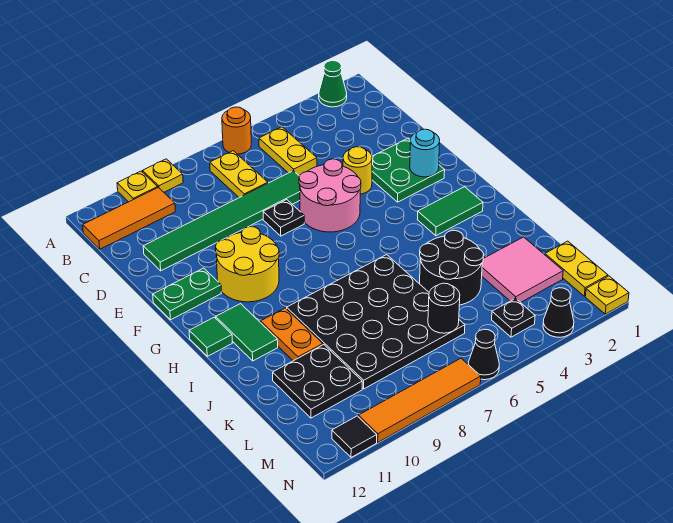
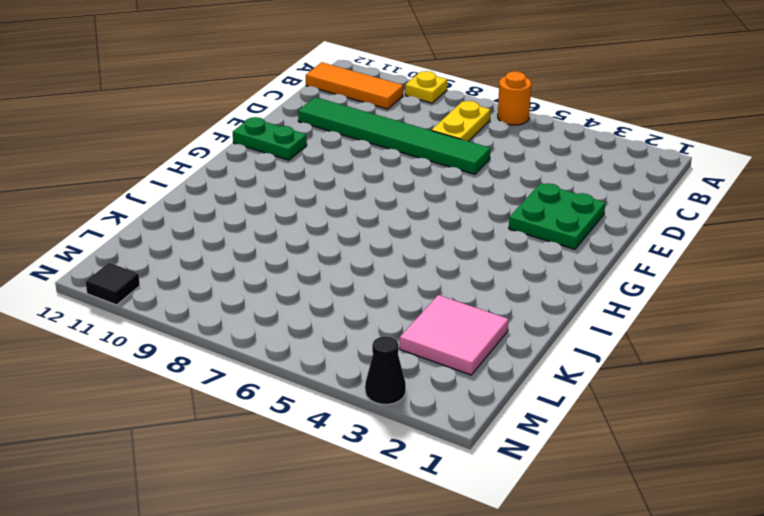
none -> green 1x1 cone [319,61,347,107]
none -> yellow 1x1 plate [117,171,158,202]
none -> yellow 1x2 plate [259,127,317,175]
none -> yellow 1x1 round brick [343,147,372,194]

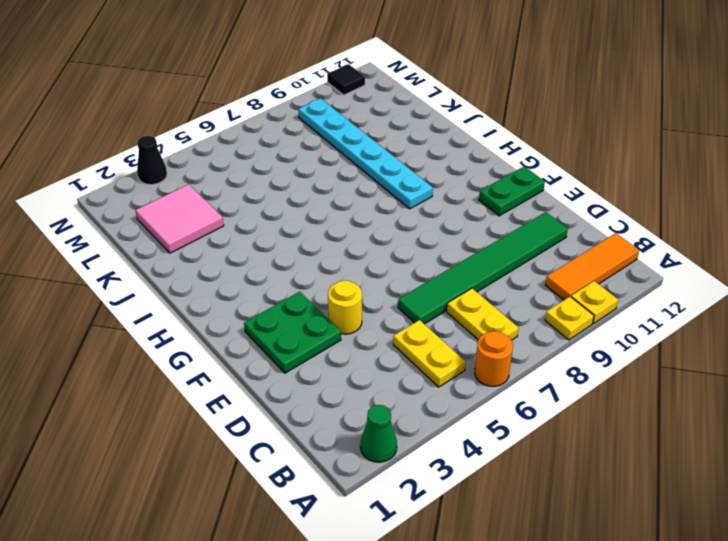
cyan 1x6 plate [298,98,433,209] -> black 4x4 plate [287,255,465,389]
none -> pink 2x2 round brick [299,159,361,232]
none -> black 1x1 plate [263,200,304,236]
none -> yellow 2x2 round brick [216,227,279,302]
none -> green 1x2 tile [417,187,483,236]

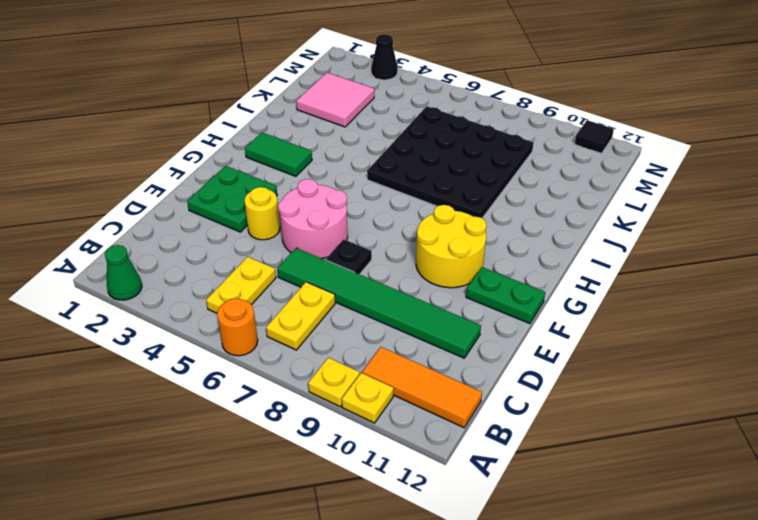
none -> green 1x2 tile [216,304,278,361]
none -> green 1x1 tile [189,317,232,356]
none -> orange 1x2 plate [261,308,323,361]
none -> black 2x2 round brick [420,230,484,305]

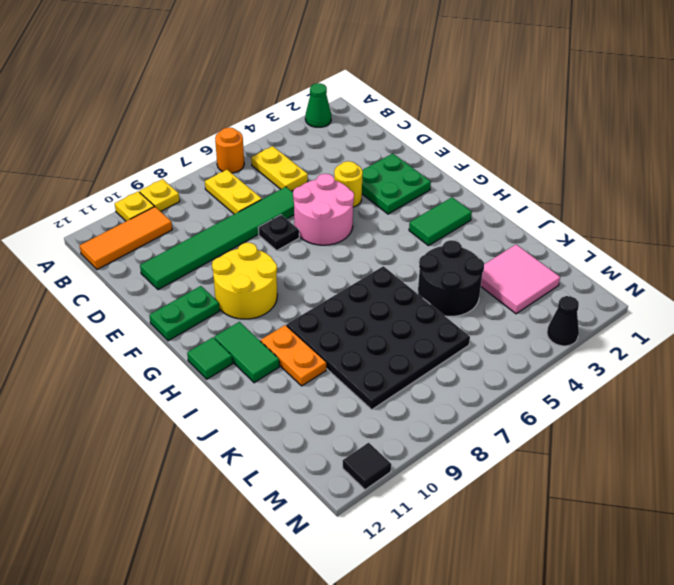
none -> black 2x2 plate [273,345,362,418]
none -> yellow 1x2 plate [545,241,608,296]
none -> black 1x1 plate [492,298,535,337]
none -> yellow 1x1 plate [585,276,629,314]

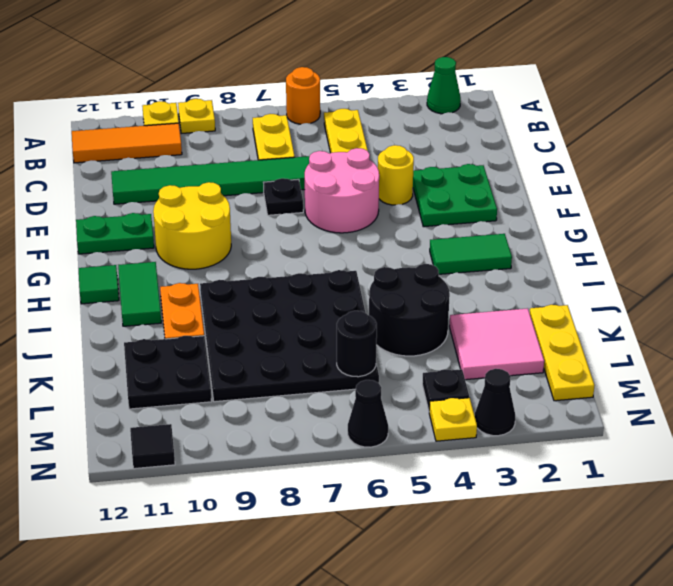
yellow 1x3 plate [530,305,594,401] -> yellow 1x2 plate [545,241,608,296]
yellow 1x1 plate [429,398,477,441] -> yellow 1x1 plate moved to [585,276,629,314]
none -> orange 1x4 tile [358,358,481,442]
none -> cyan 1x1 round brick [410,129,440,177]

